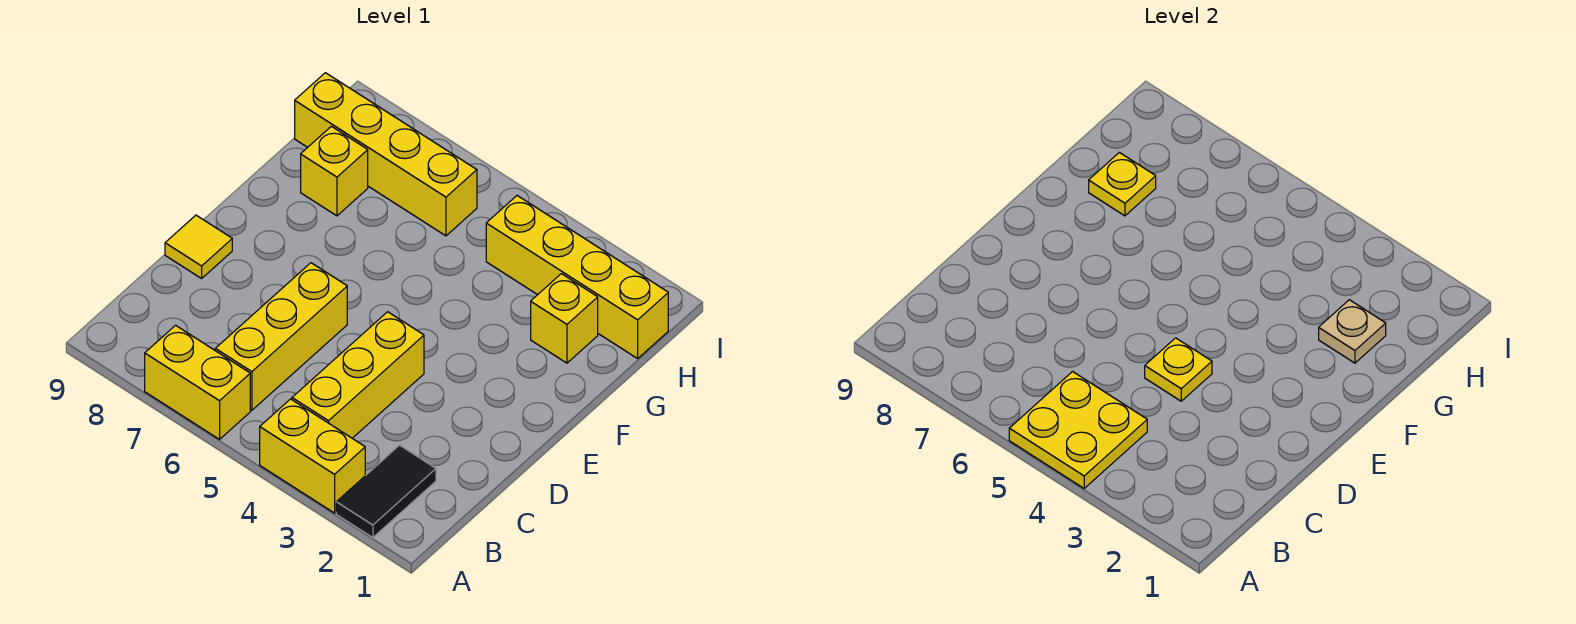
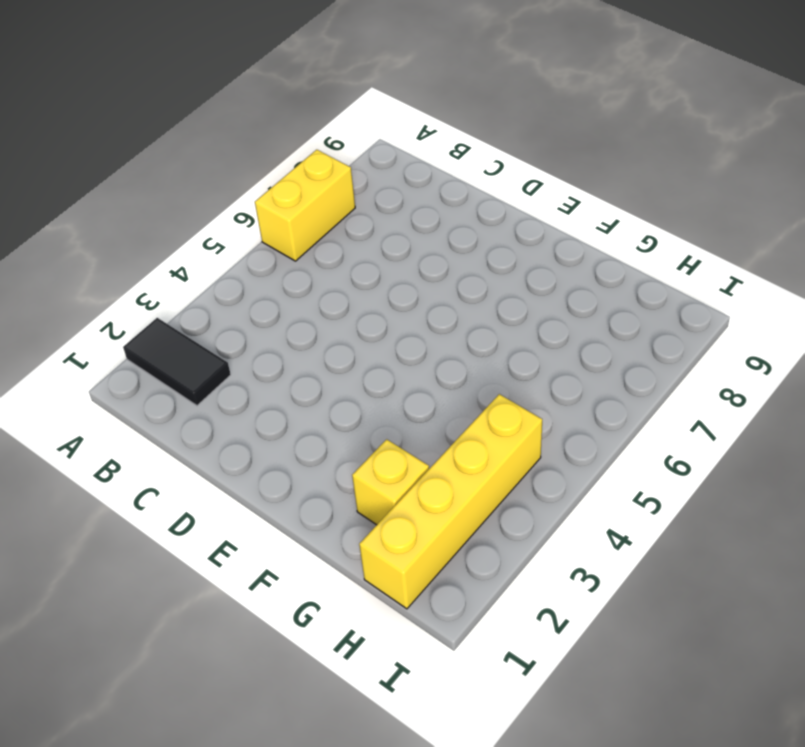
none -> yellow 1x2 brick [260,399,365,513]
none -> yellow 1x3 brick [292,312,424,438]
none -> yellow 1x3 brick [215,263,347,410]

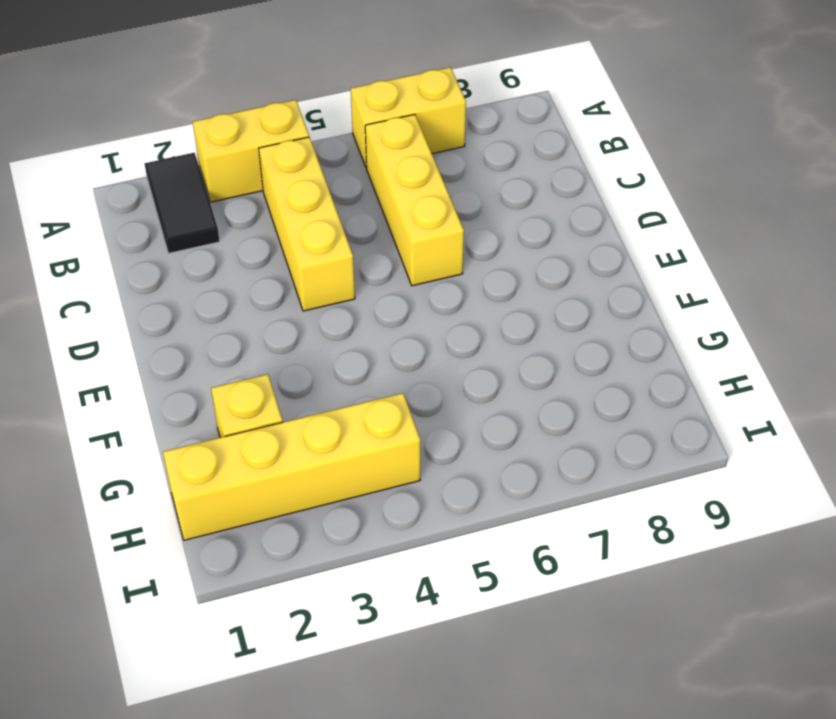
none -> yellow 1x1 tile [165,215,232,278]
none -> yellow 1x1 brick [301,126,368,216]
none -> yellow 1x4 brick [295,73,477,236]

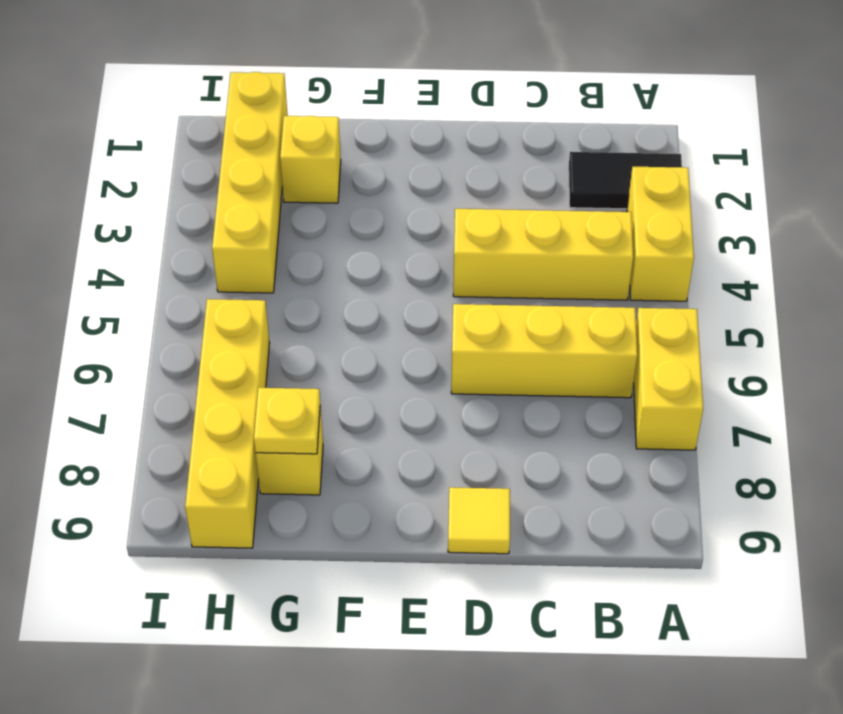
none -> yellow 2x2 plate [1009,372,1147,488]
none -> yellow 1x1 plate [1145,338,1212,401]
none -> tan 1x1 plate [1319,300,1386,363]

